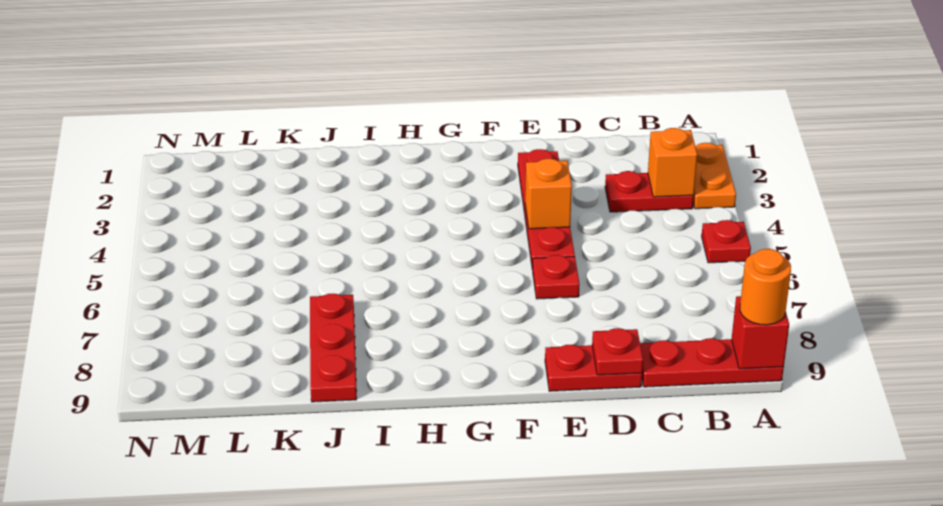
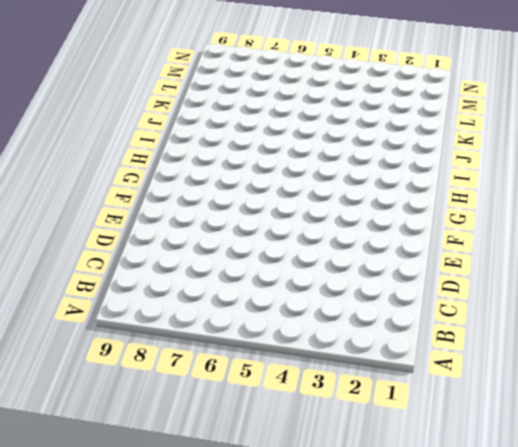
none -> orange 1x2 plate [693,143,736,209]
none -> red 1x1 plate [702,220,751,263]
none -> red 1x3 plate [640,338,784,387]

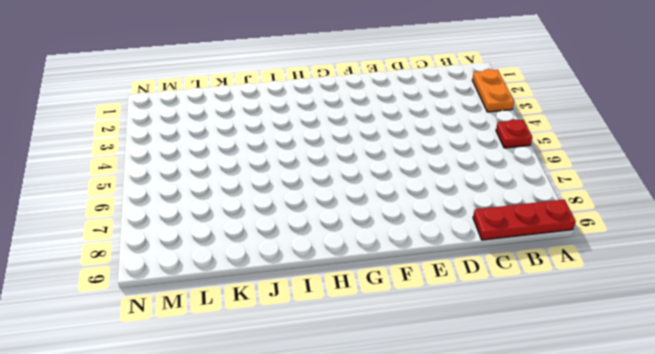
none -> red 1x2 plate [605,171,694,212]
none -> red 1x2 plate [545,345,642,391]
none -> red 1x4 plate [518,149,575,270]

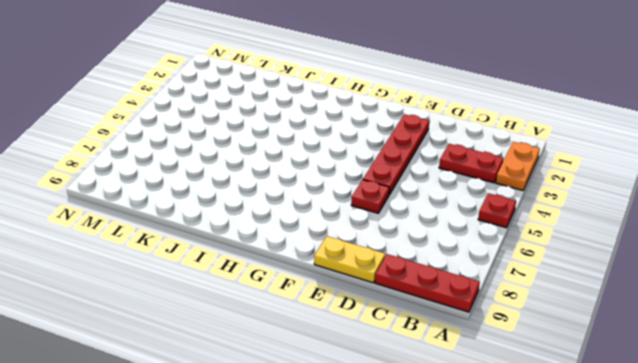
yellow 1x2 plate [314,236,385,283] -> red 1x2 plate [545,345,642,391]
none -> red 1x3 plate [310,294,357,402]
none -> red 1x1 brick [732,296,789,369]
none -> orange 1x1 brick [648,128,697,197]

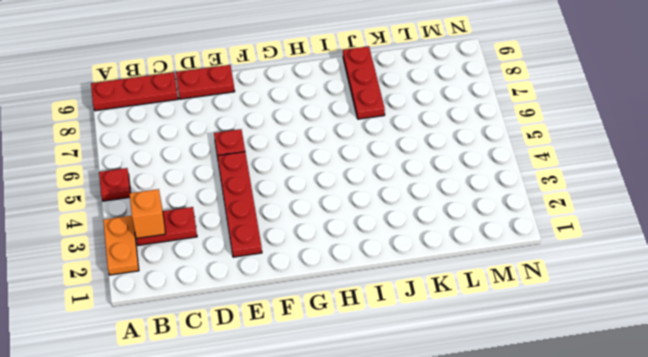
none -> red 1x1 brick [732,296,789,369]
none -> red 1x1 plate [592,328,643,375]
none -> orange 1x1 brick [525,159,572,229]

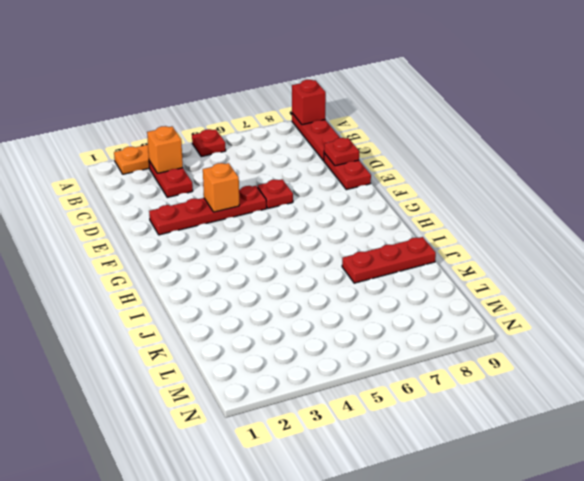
none -> orange 1x1 round brick [740,249,791,325]

